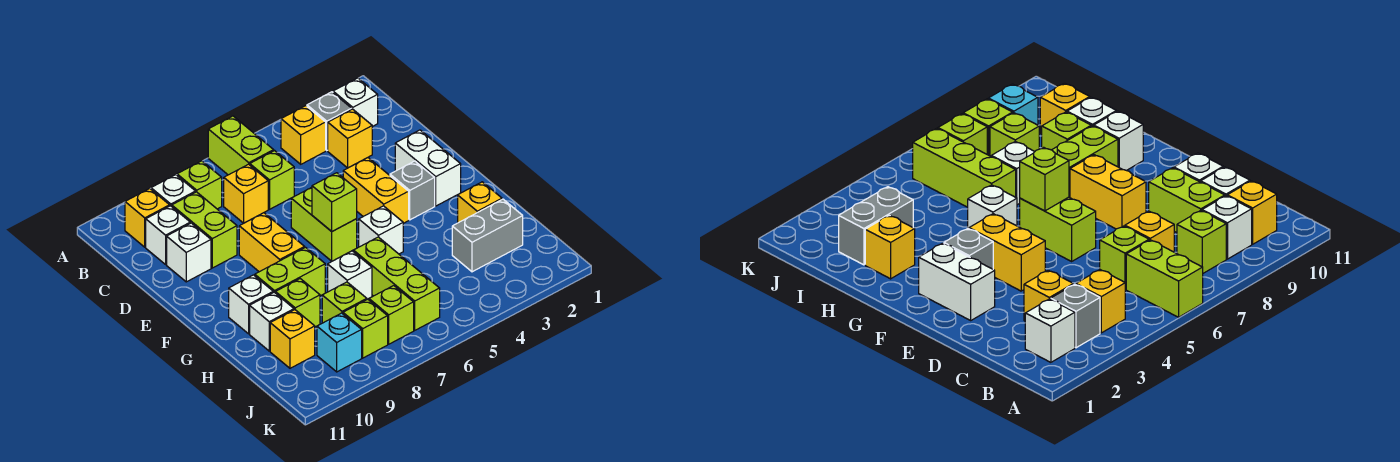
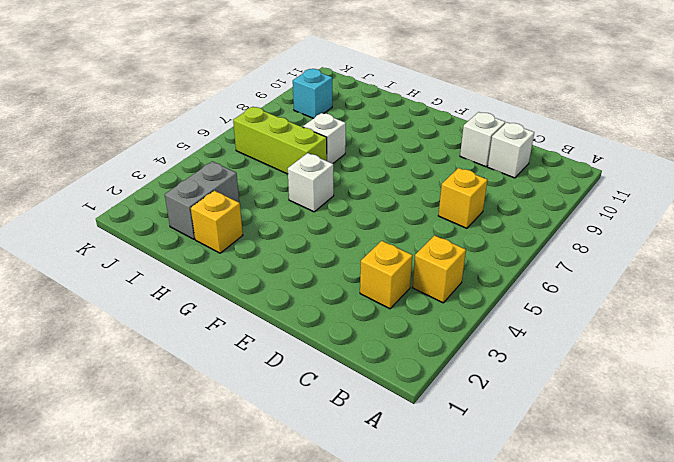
none -> lime 1x2 brick [208,116,274,175]
none -> white 1x1 brick [333,78,378,127]
none -> grey 1x1 brick [307,92,352,150]
none -> lime 1x1 brick [177,161,222,209]

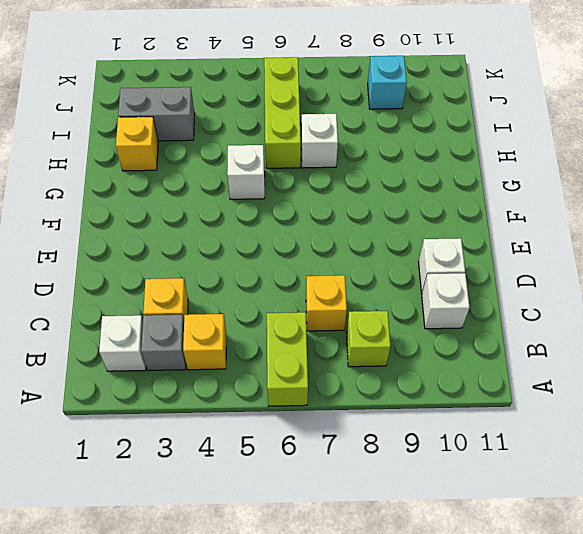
none -> white 1x1 brick [151,175,196,206]
none -> yellow 1x1 brick [125,189,170,247]
none -> lime 1x1 brick [250,151,294,209]
none -> lime 1x2 brick [172,192,237,268]

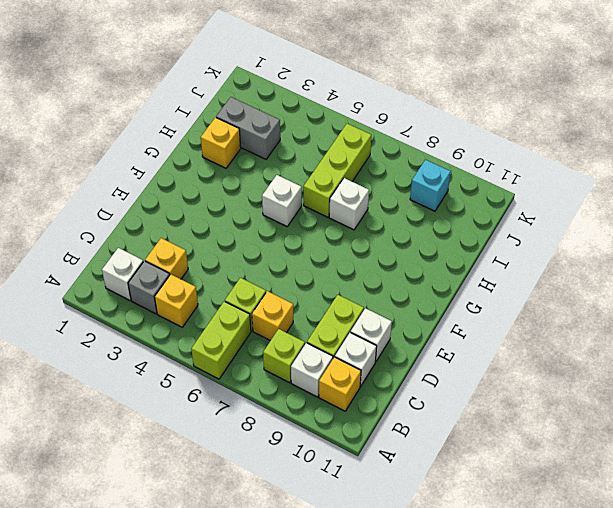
none -> white 1x2 brick [395,130,461,206]
none -> yellow 1x2 brick [343,158,409,223]
none -> lime 1x2 brick [291,187,357,261]
none -> yellow 1x2 brick [239,213,305,272]

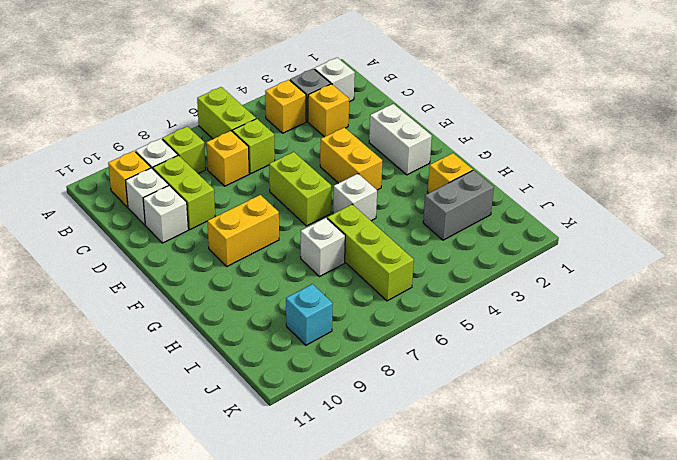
yellow 1x2 brick [208,195,279,266] -> yellow 1x2 brick turned to [239,213,305,272]
none -> grey 1x1 brick [390,161,435,220]
none -> lime 1x2 brick [255,247,325,296]
none -> white 1x1 brick [229,275,273,334]
none -> lime 1x1 brick [276,279,320,327]

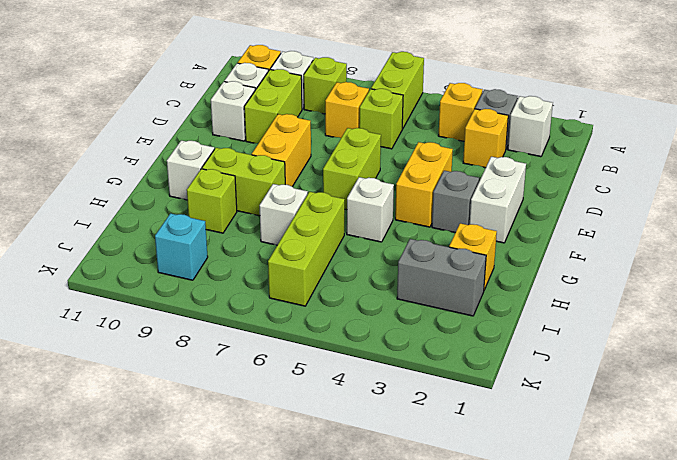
none -> white 1x1 brick [250,292,294,351]
none -> lime 1x1 brick [322,282,367,323]
none -> yellow 1x1 brick [270,310,315,368]
none -> lime 1x1 brick [369,286,414,344]

